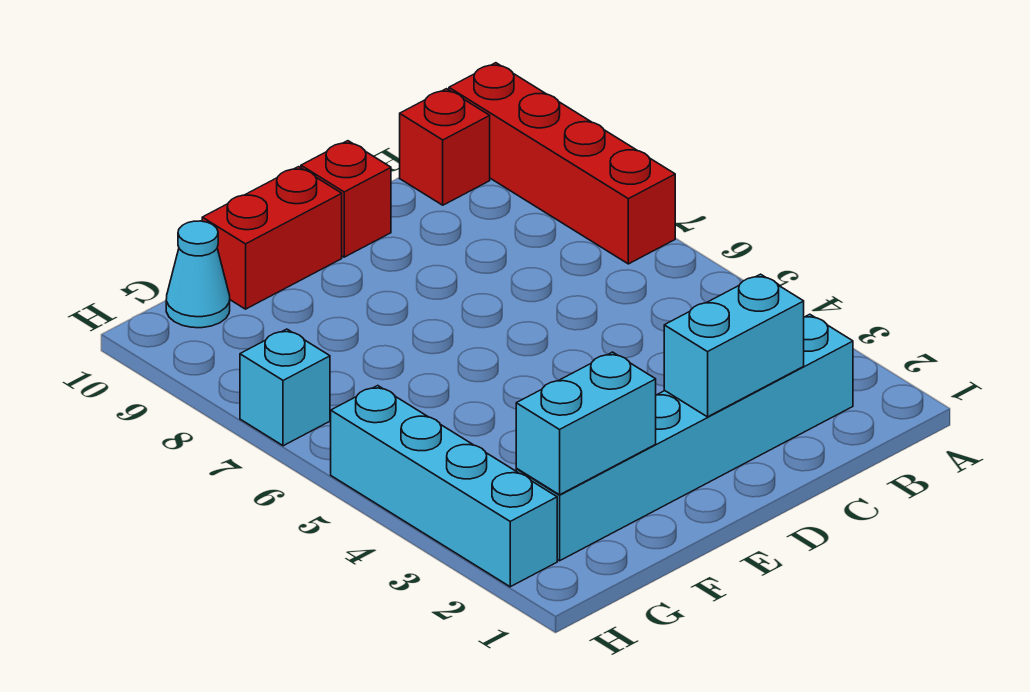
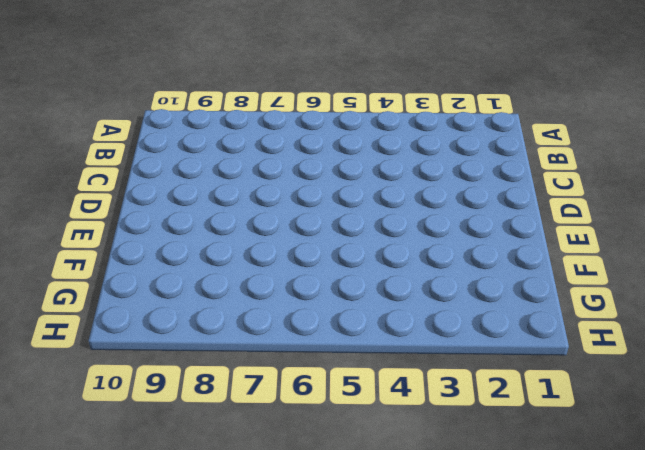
none -> red 1x4 brick [449,63,675,264]
none -> cyan 1x6 brick [516,314,853,561]

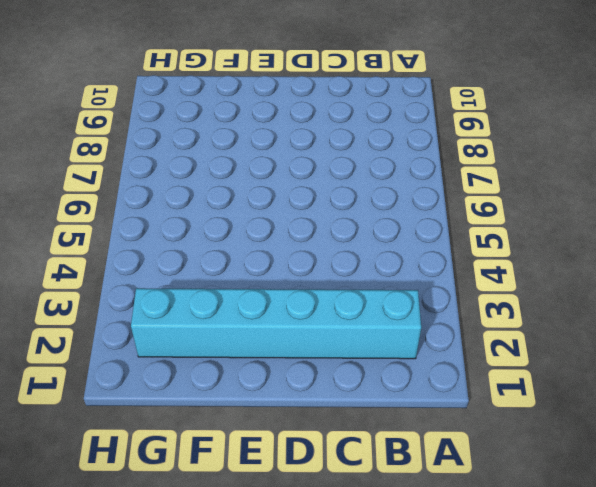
none -> red 1x4 brick [449,63,675,264]
none -> red 1x1 brick [400,89,490,205]

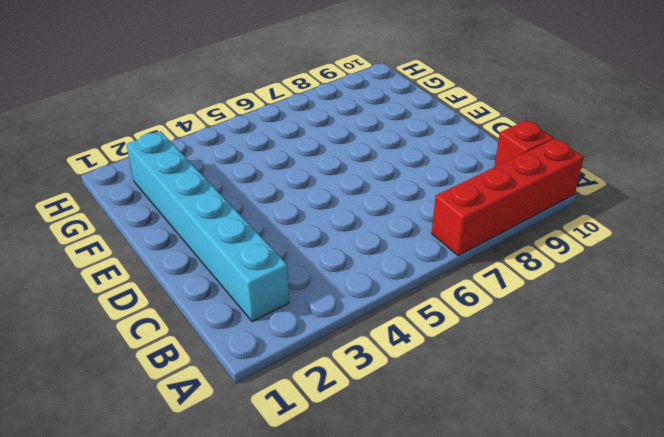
none -> red 1x1 brick [301,141,391,257]
none -> red 1x2 brick [202,167,342,309]

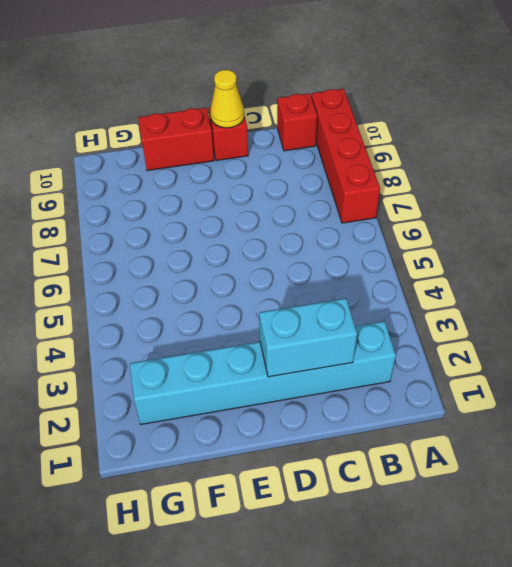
yellow 1x1 cone [210,70,244,128] -> none
none -> cyan 1x1 cone [166,221,230,328]
none -> cyan 1x4 brick [331,386,557,587]

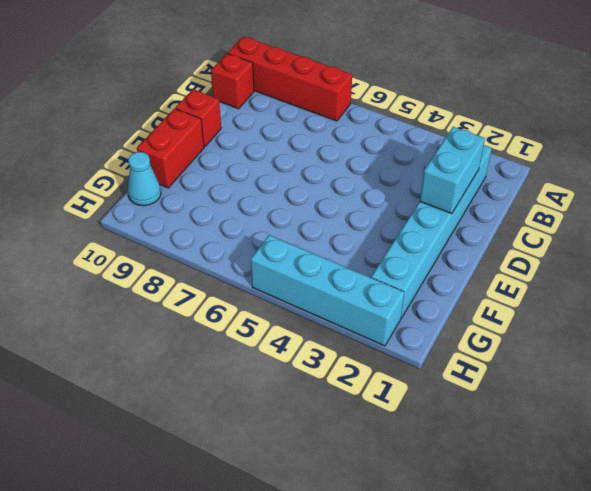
none -> cyan 1x1 brick [240,329,330,446]
none -> cyan 1x2 brick [516,352,656,495]

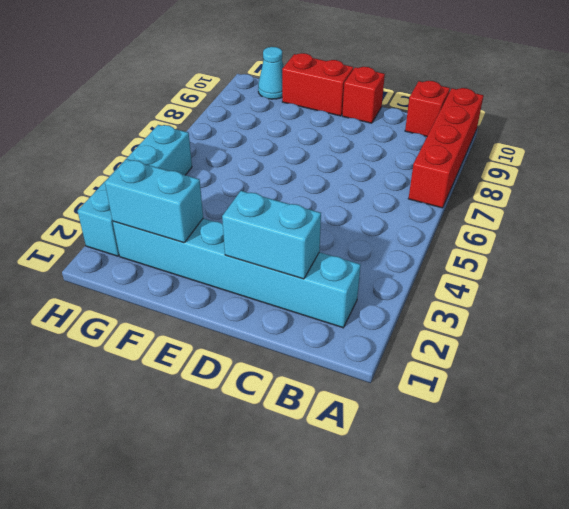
none -> cyan 1x1 brick [240,329,330,446]

